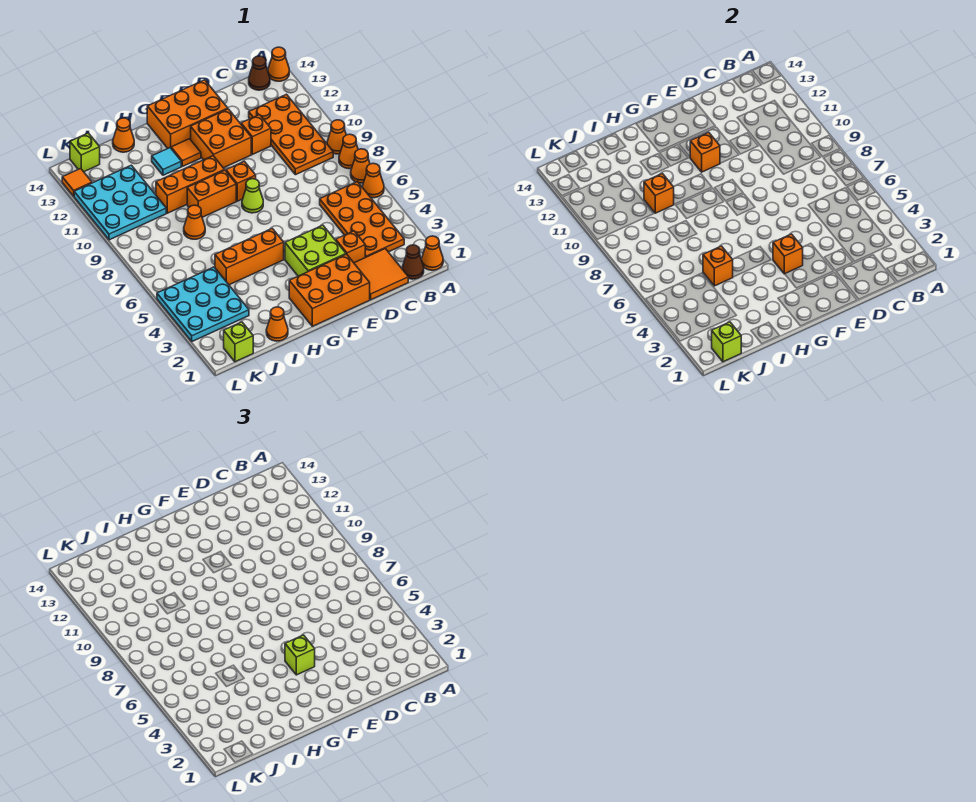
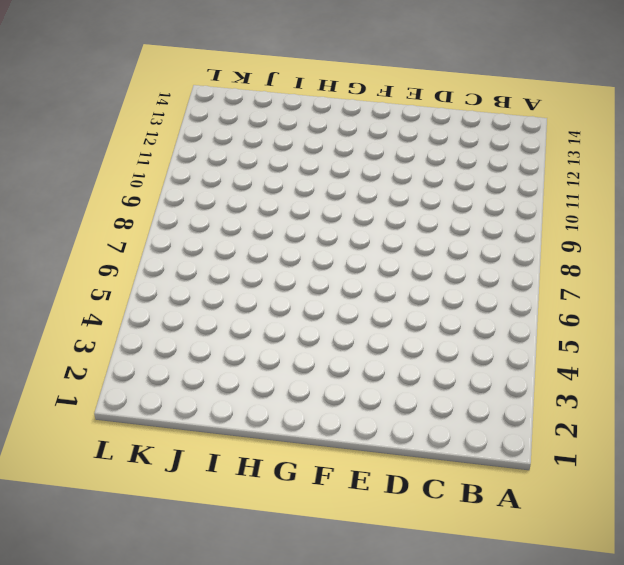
none -> orange 1x1 cone [422,236,443,270]
none -> orange 1x1 cone [363,163,384,198]
none -> orange 1x1 cone [351,149,370,183]
none -> orange 1x1 cone [339,134,358,169]

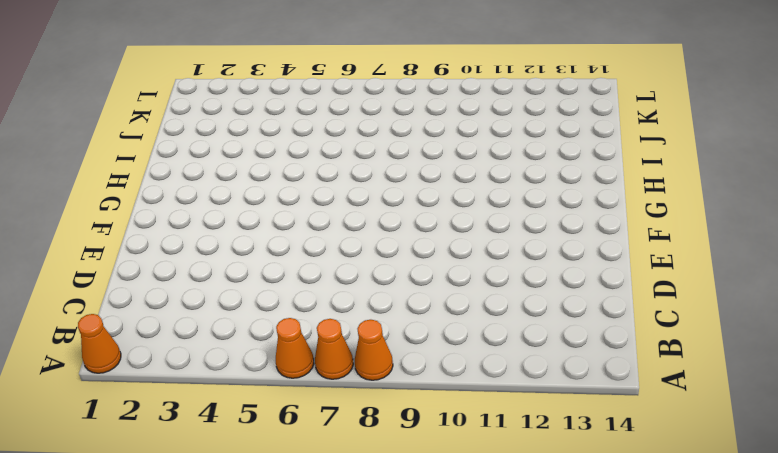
none -> orange 1x1 cone [327,120,346,154]
none -> orange 1x1 cone [268,47,289,81]
none -> brown 1x1 cone [402,245,424,279]
none -> orange 2x4 plate [320,182,404,257]

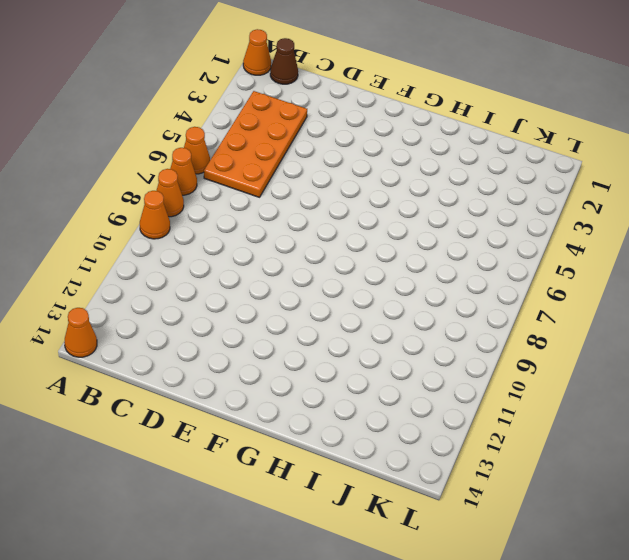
none -> orange 2x4 plate [249,94,333,175]
none -> brown 1x1 cone [249,56,270,90]
none -> orange 2x2 tile [354,249,408,300]
none -> orange 1x1 brick [336,231,365,263]

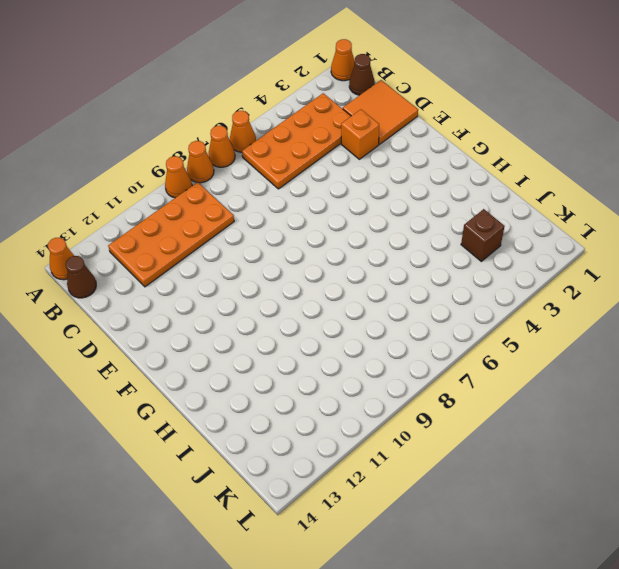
brown 1x1 brick [461,209,505,261] -> cyan 3x3 plate [157,267,249,341]
none -> orange 1x1 brick [241,115,271,154]
none -> orange 2x3 brick [289,254,370,326]
none -> lime 2x2 brick [285,225,346,276]
none -> orange 2x2 brick [191,109,251,168]

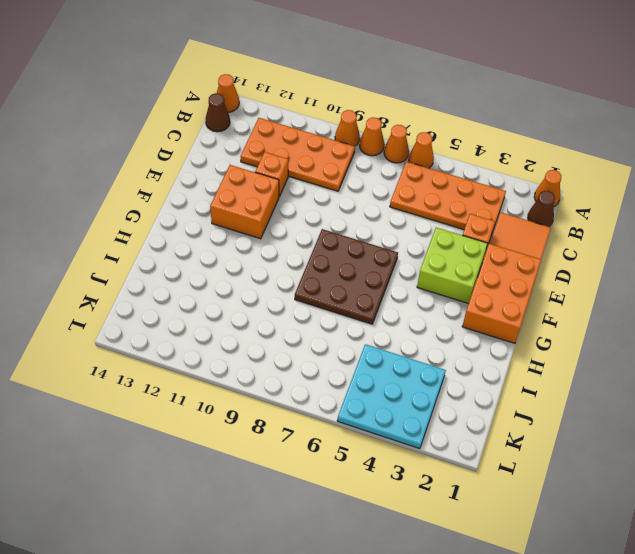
brown 3x3 plate [295,229,398,324] -> lime 1x1 cone [242,179,263,213]
none -> orange 2x3 brick [147,80,228,148]
none -> orange 1x1 brick [226,161,256,201]
none -> orange 1x3 brick [215,229,284,285]
none -> orange 1x2 brick [187,170,236,217]

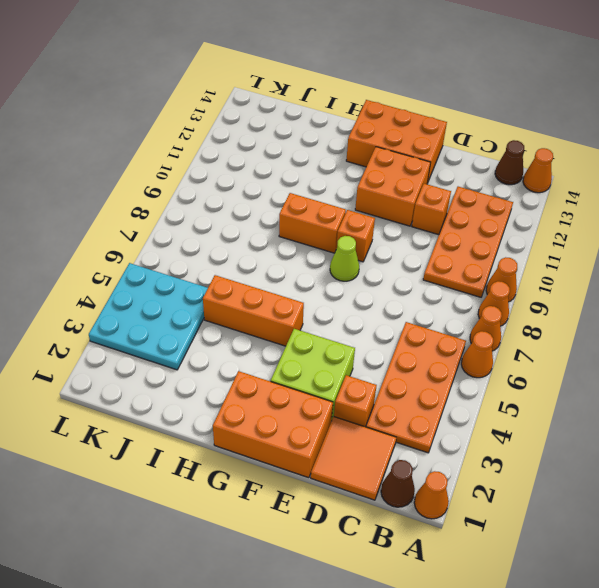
none -> orange 1x3 brick [156,156,224,213]
none -> orange 1x1 tile [171,139,201,166]
none -> cyan 1x1 tile [152,148,181,175]
none -> orange 1x1 cone [266,307,288,341]

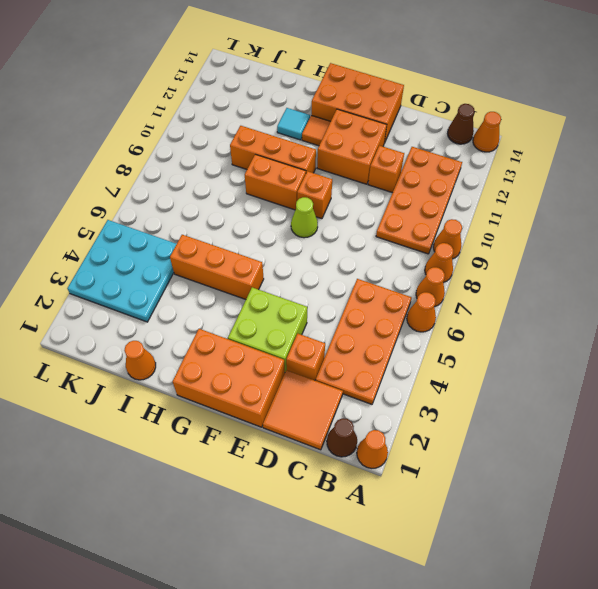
none -> orange 1x1 cone [184,205,205,239]
none -> orange 1x1 cone [113,118,134,152]
none -> cyan 3x3 plate [74,165,166,240]
none -> lime 1x1 brick [224,322,253,362]

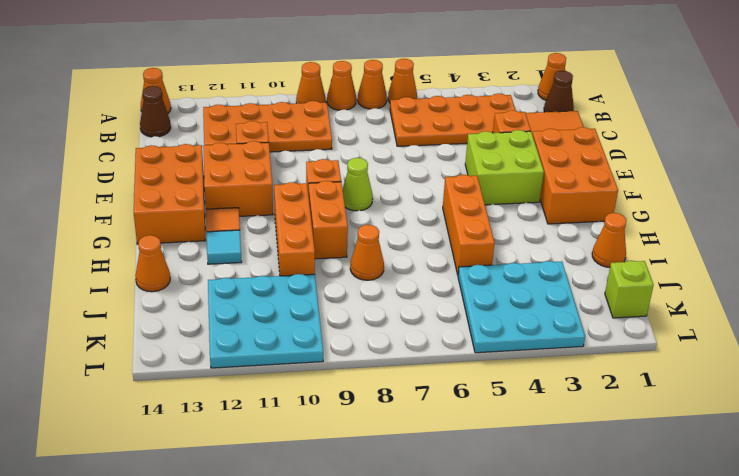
none -> lime 1x1 brick [70,133,100,172]
none -> orange 1x1 tile [62,168,92,196]
none -> orange 1x1 brick [773,234,803,274]
none -> orange 1x1 brick [690,132,720,172]

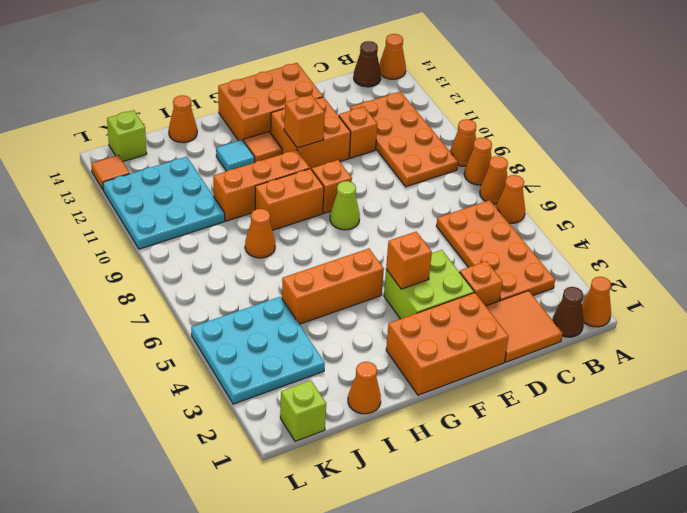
none -> orange 1x1 brick [703,246,733,286]
none -> orange 1x1 brick [644,173,674,213]
none -> lime 1x1 brick [712,322,741,362]
none -> lime 1x1 brick [285,635,315,675]

